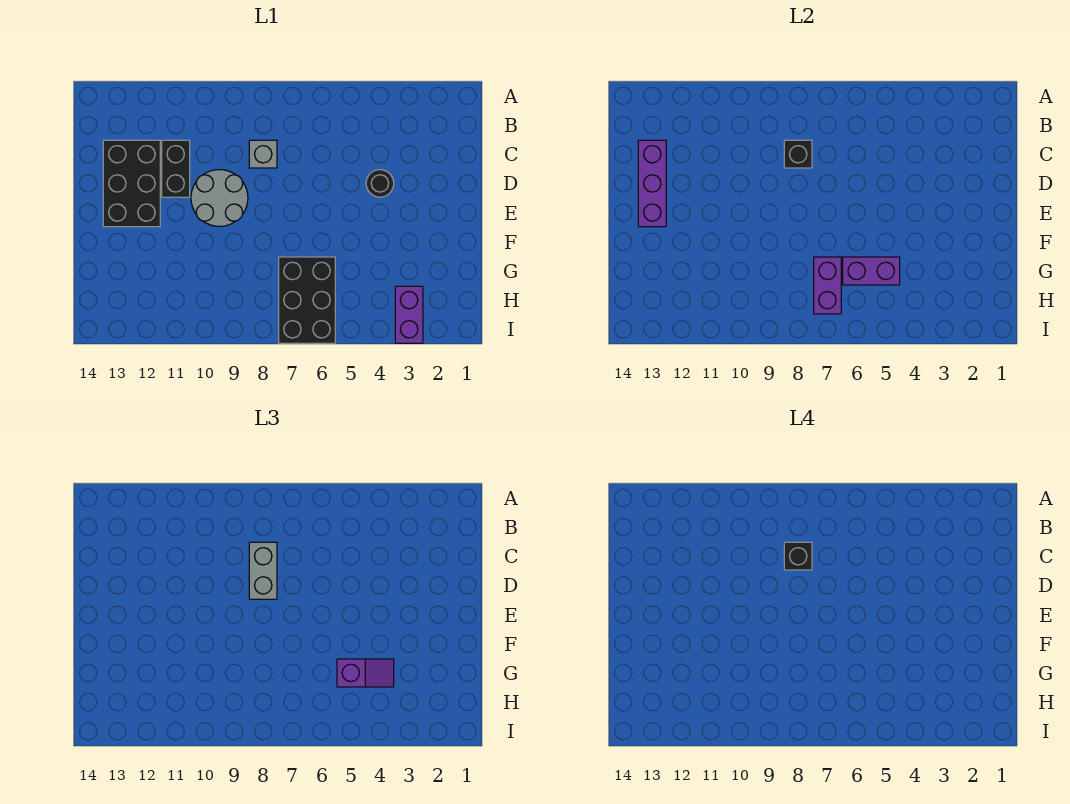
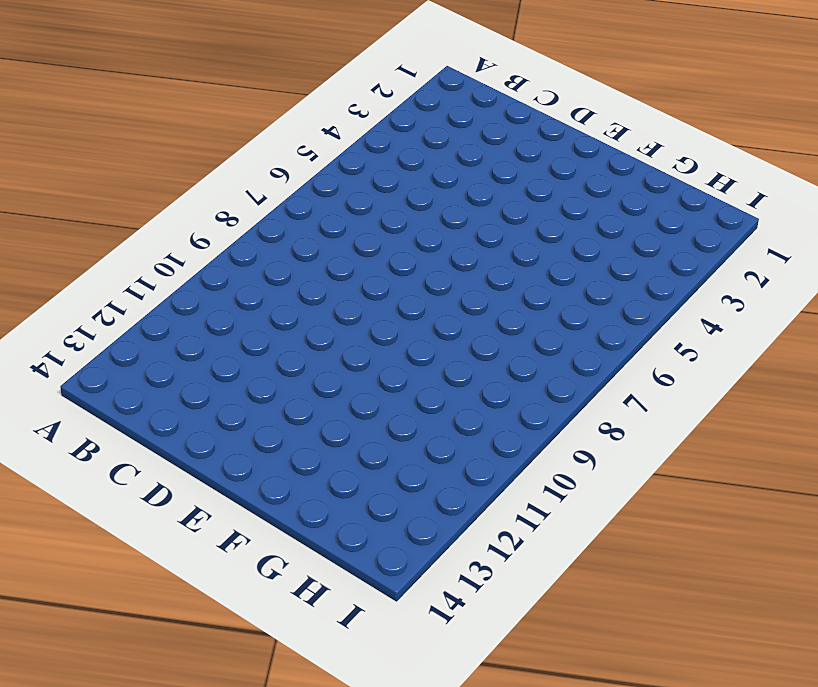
none -> grey 1x1 brick [249,140,277,168]
none -> black 1x2 brick [162,140,190,197]
none -> black 2x3 brick [103,140,160,227]

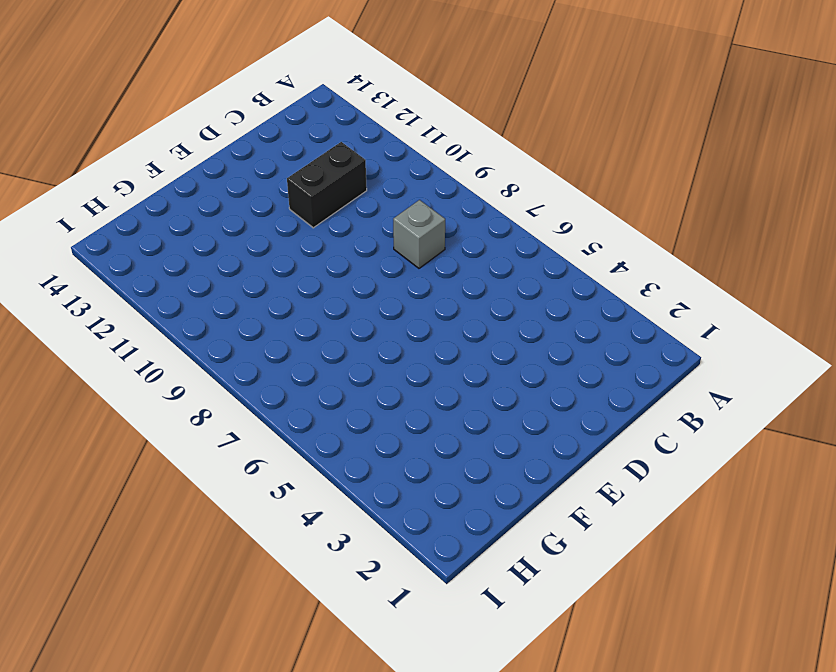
none -> black 2x3 brick [103,140,160,227]
none -> black 1x1 round brick [366,170,394,197]
none -> grey 2x2 round brick [191,170,248,226]

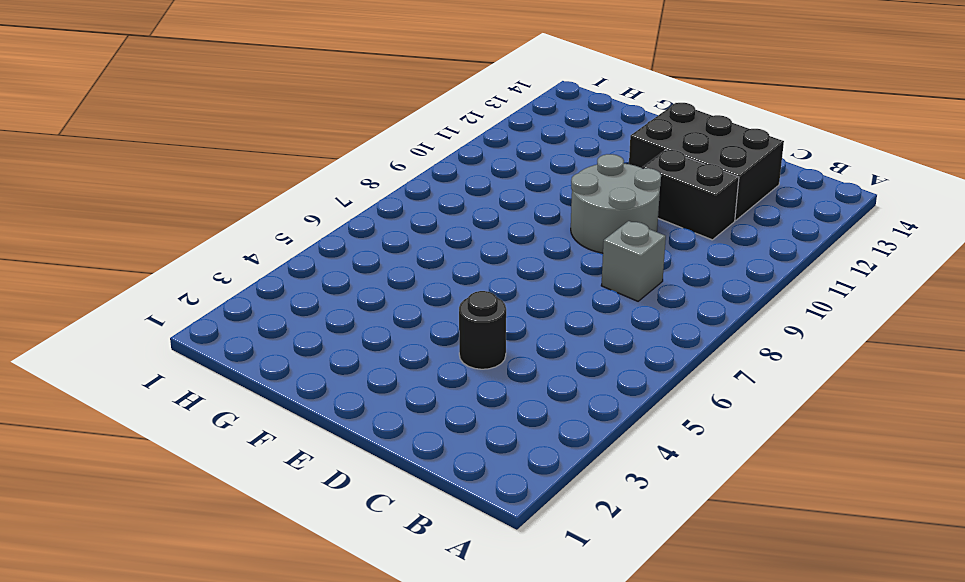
none -> black 2x3 brick [279,257,335,343]
none -> purple 1x2 brick [395,286,423,343]
none -> black 1x1 brick [784,140,812,168]

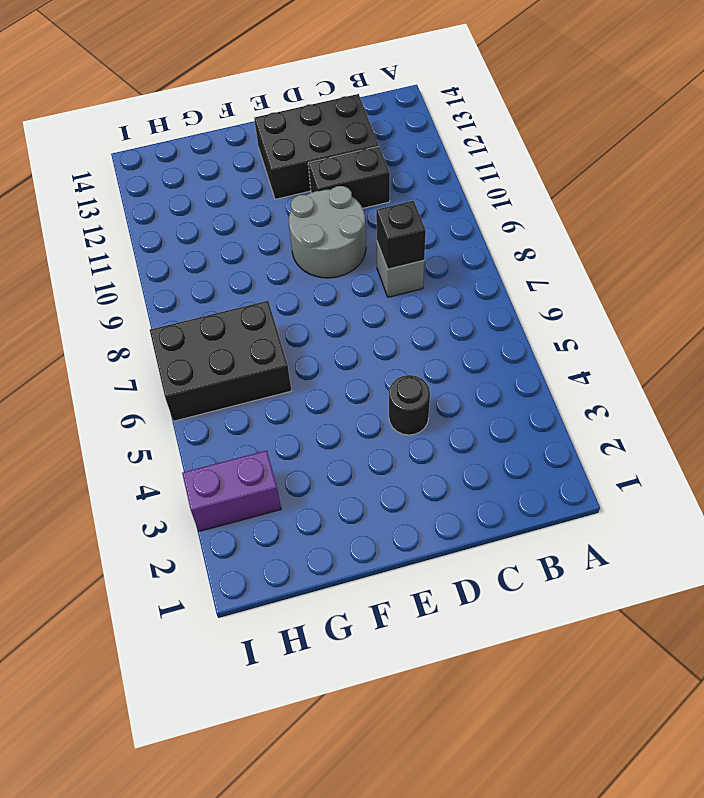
none -> purple 1x3 brick [638,140,666,227]
none -> purple 1x2 brick [843,257,900,285]
none -> purple 1x2 brick [814,257,841,314]

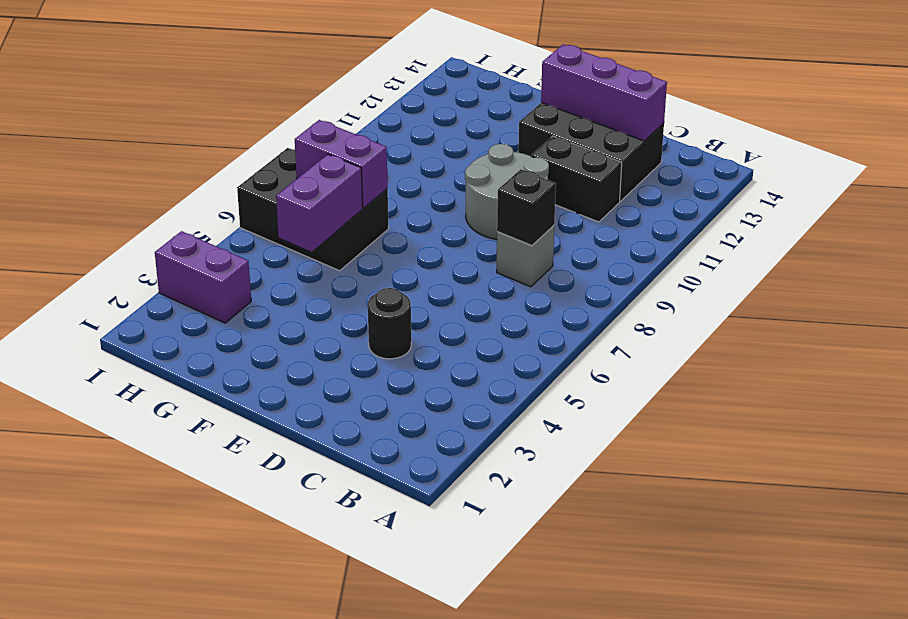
none -> grey 1x2 brick [249,542,277,599]
none -> purple 1x2 slope [337,659,394,687]
none -> black 1x1 brick [784,542,812,570]

